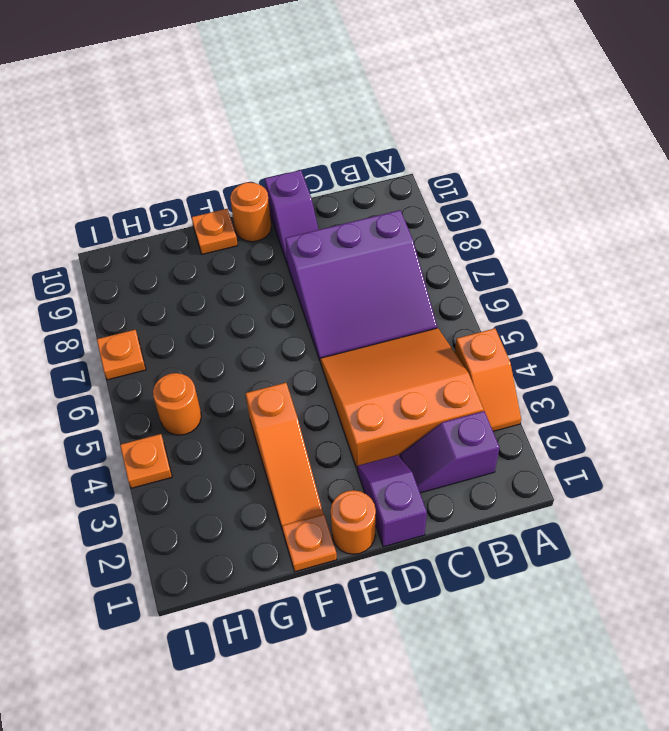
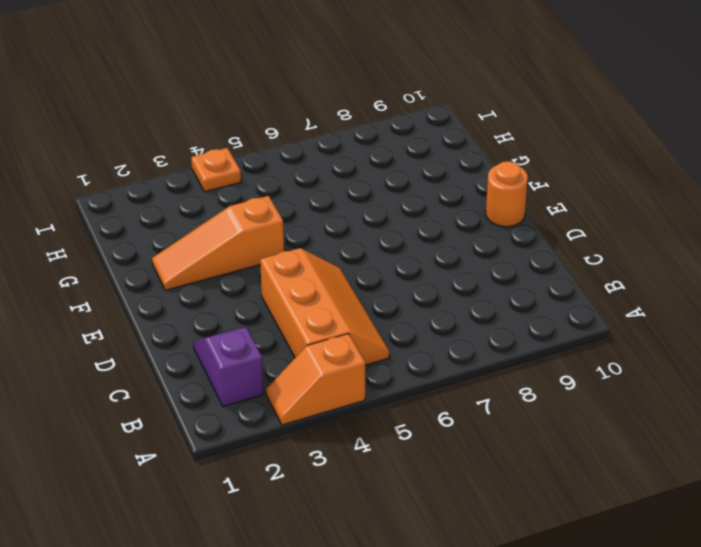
orange 2x3 slope [260,248,389,365] -> orange 3x3 slope [320,328,484,468]
none -> purple 3x3 slope [285,210,437,360]
none -> purple 1x2 slope [357,455,427,547]
none -> purple 1x2 slope [265,170,318,266]

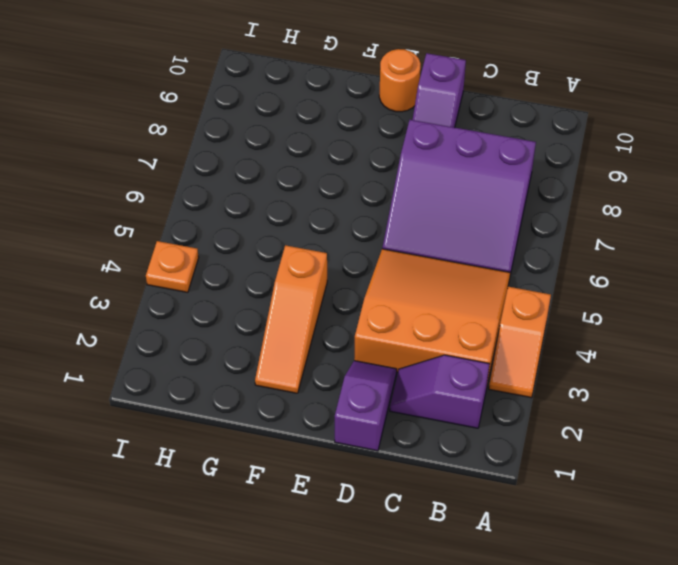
none -> orange 1x1 round brick [331,490,376,554]
none -> orange 1x1 plate [282,514,337,572]
none -> orange 1x1 plate [192,209,238,254]

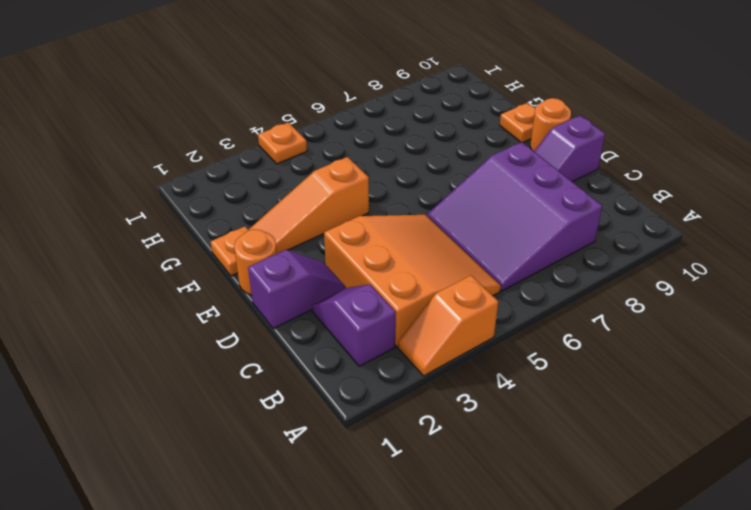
none -> orange 1x1 round brick [153,373,201,435]
none -> orange 1x1 plate [97,330,146,380]

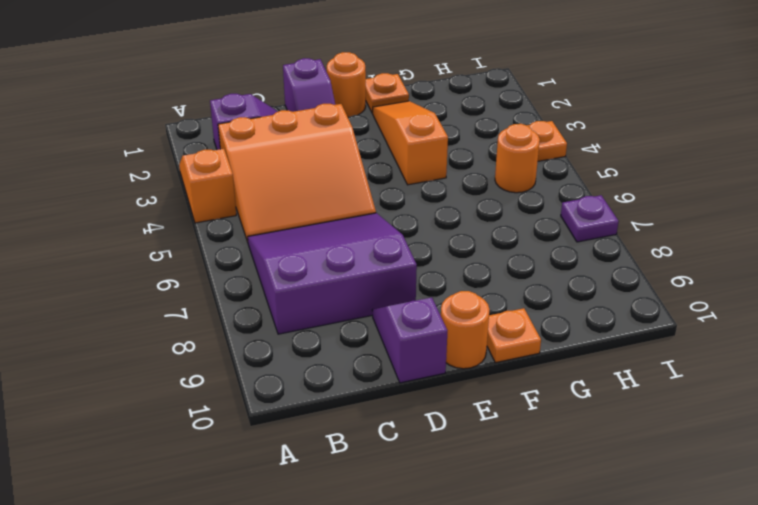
purple 1x1 plate [561,195,619,242] -> orange 1x1 plate [97,330,146,380]

